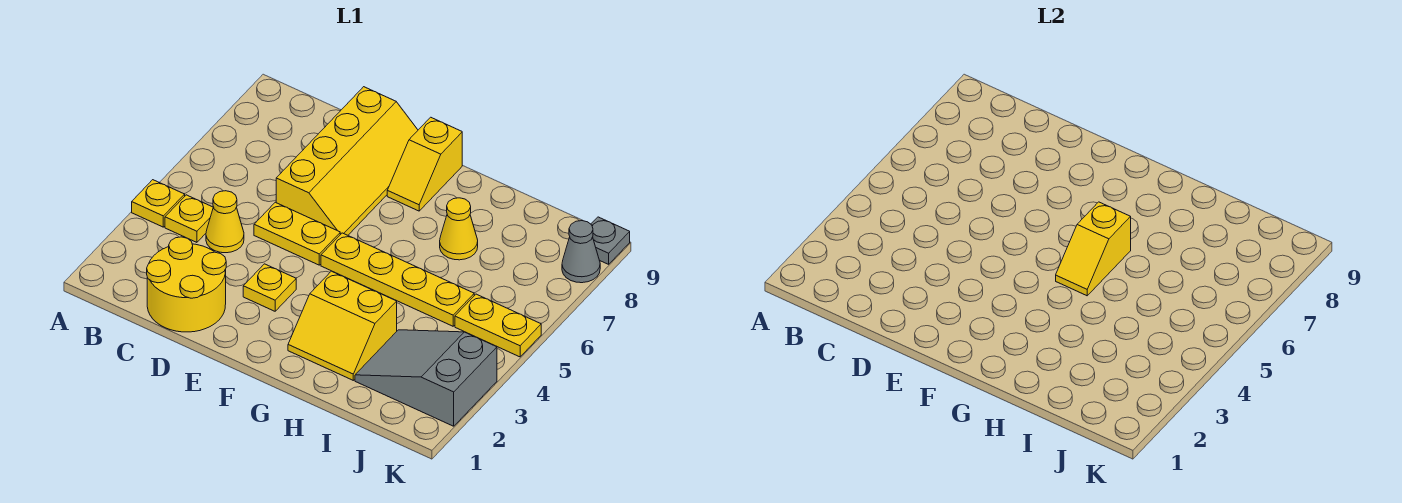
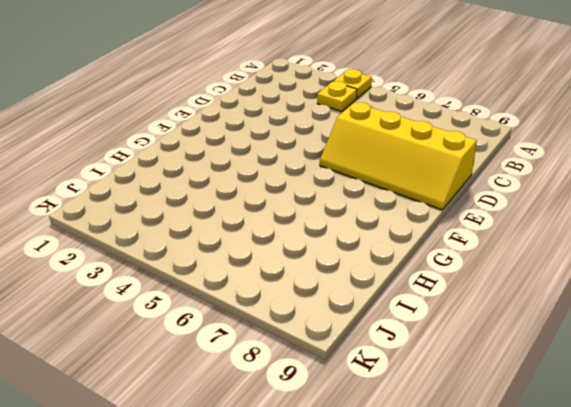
none -> yellow 2x2 round brick [147,237,226,332]
none -> yellow 1x1 cone [206,191,244,253]
none -> yellow 1x2 plate [254,202,340,265]

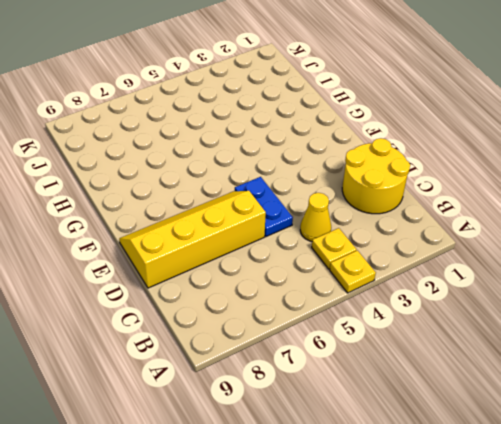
blue 1x2 plate [235,177,293,237] -> yellow 1x2 plate [254,202,340,265]
none -> yellow 1x1 plate [243,264,296,311]
none -> yellow 1x4 plate [321,233,474,326]
none -> yellow 1x2 slope [387,117,462,211]

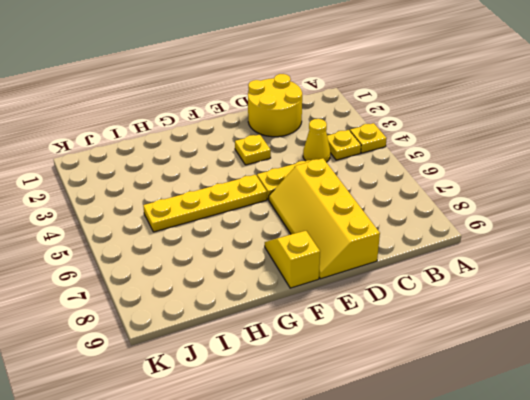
none -> yellow 2x2 slope [288,271,397,380]
none -> yellow 1x1 cone [440,198,478,260]
none -> grey 2x3 slope [355,330,497,426]

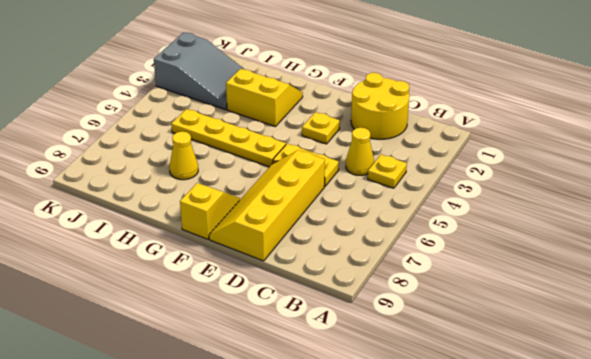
none -> yellow 1x1 plate [132,180,185,227]
none -> yellow 1x2 plate [455,294,541,357]
none -> grey 1x1 cone [562,221,600,283]

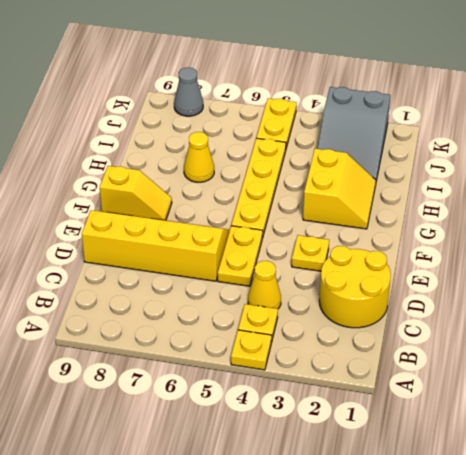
none -> grey 1x1 plate [591,217,630,264]
none -> yellow 1x2 slope [1056,202,1131,296]

